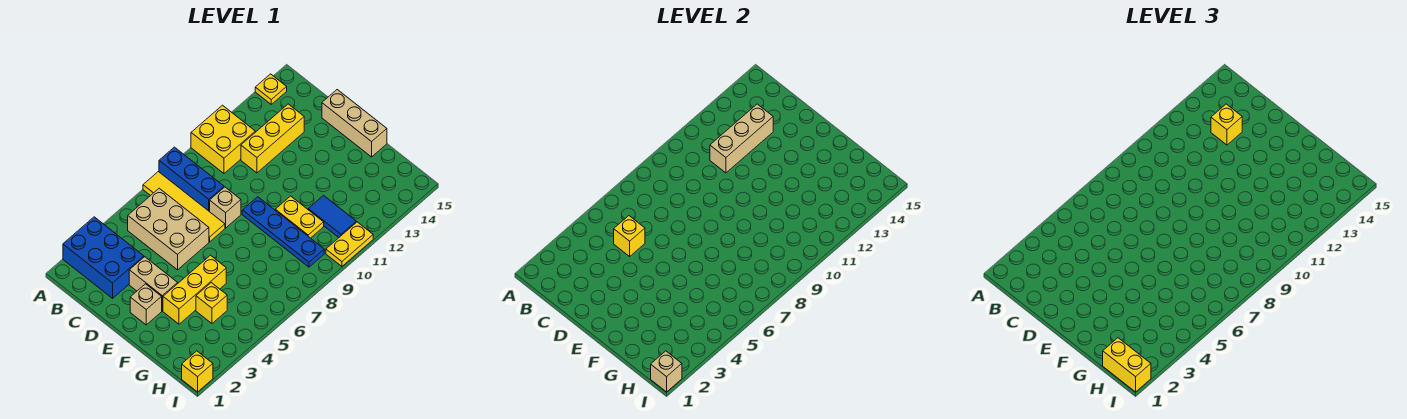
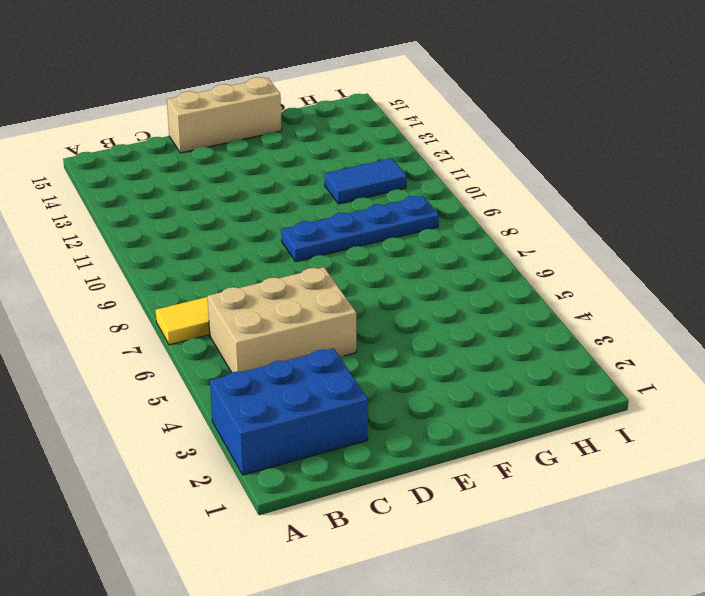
none -> blue 1x3 brick [159,147,224,212]
none -> yellow 2x2 brick [191,105,255,173]
none -> yellow 1x1 plate [255,74,287,104]

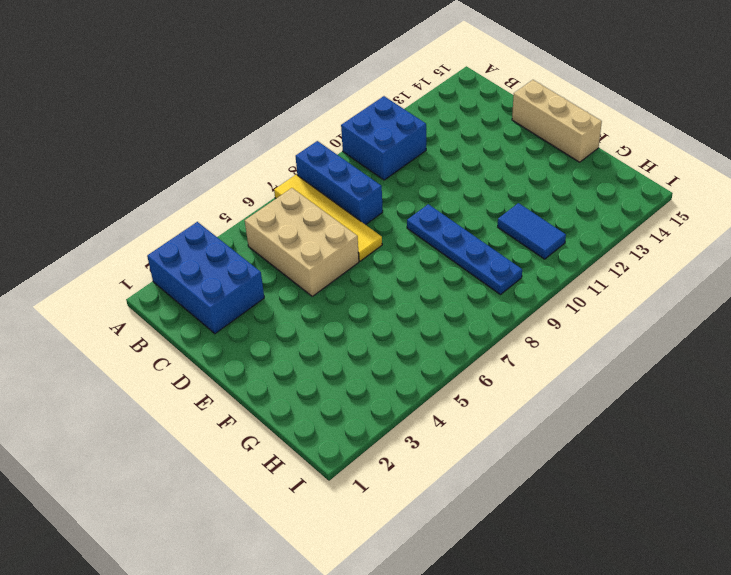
blue 2x2 brick [341,96,426,180] -> yellow 2x2 brick [191,105,255,173]
none -> yellow 1x1 plate [255,74,287,104]
none -> yellow 1x3 brick [241,104,304,173]
none -> tan 1x2 brick [129,257,178,311]

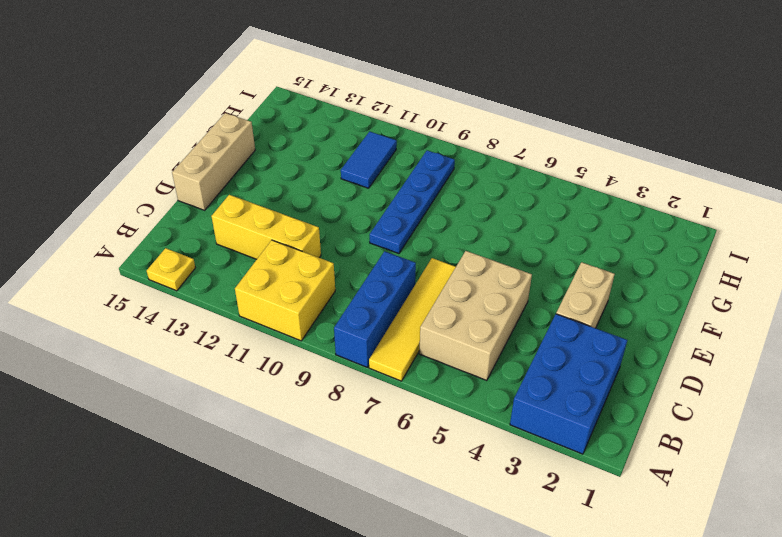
none -> tan 1x1 brick [210,187,241,228]
none -> tan 1x1 brick [130,284,162,325]
none -> yellow 1x3 brick [163,255,226,324]

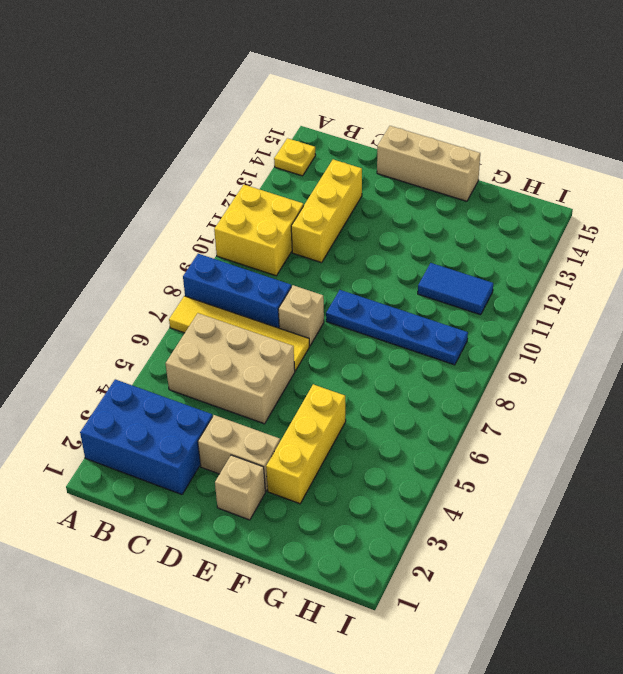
none -> yellow 1x2 plate [275,196,324,238]
none -> yellow 1x1 brick [196,283,227,323]
none -> yellow 1x1 brick [182,351,213,392]

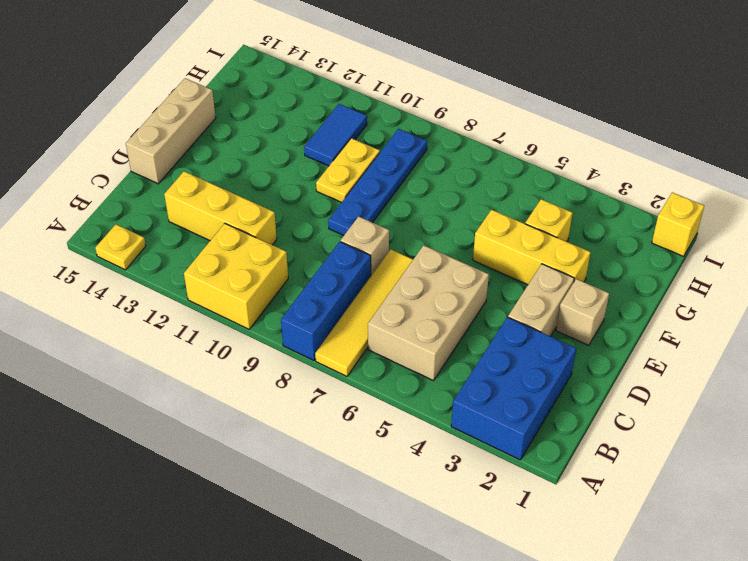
none -> yellow 1x2 plate [326,222,373,266]
none -> yellow 1x1 brick [614,216,645,256]
none -> tan 1x3 brick [710,104,773,173]

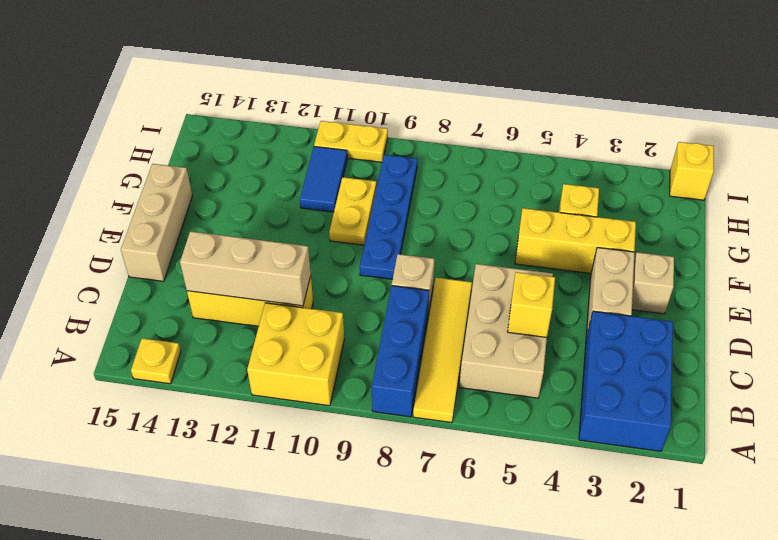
none -> tan 1x1 brick [651,351,682,392]
none -> yellow 1x1 brick [1211,104,1242,145]
none -> yellow 1x2 brick [1103,338,1151,392]

